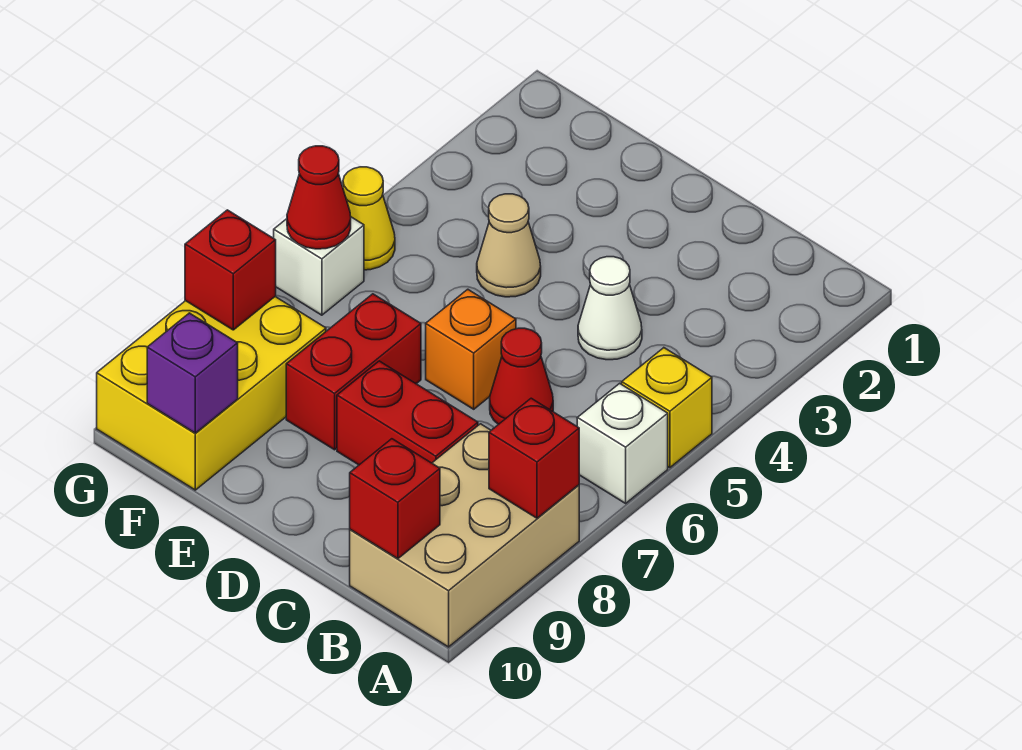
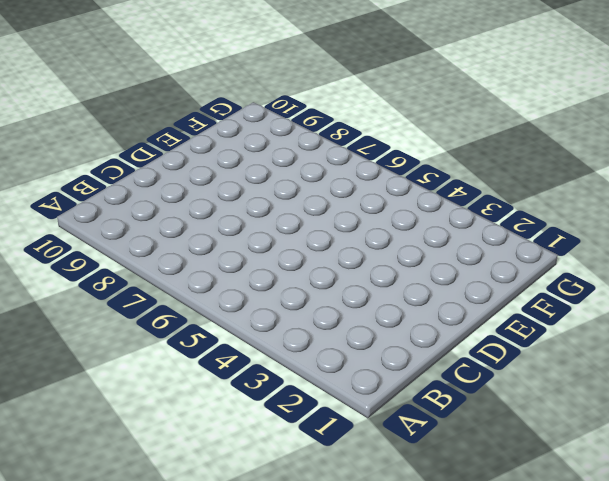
none -> yellow 1x1 brick [622,348,712,468]
none -> white 1x1 brick [577,383,668,503]
none -> tan 2x3 brick [350,424,579,647]

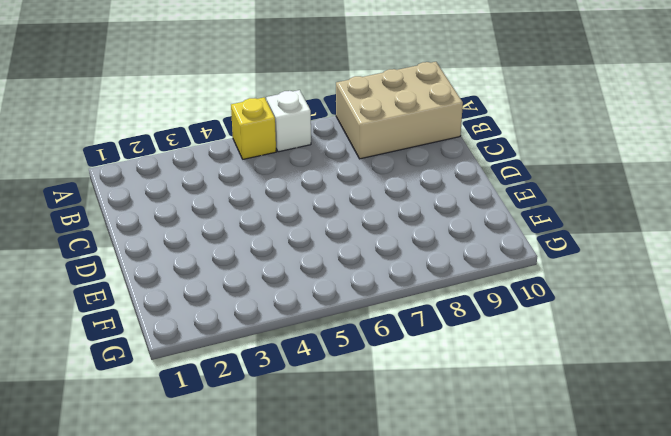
none -> white 1x1 cone [578,257,642,360]
none -> red 1x1 cone [490,328,553,424]
none -> red 1x2 brick [337,361,478,465]

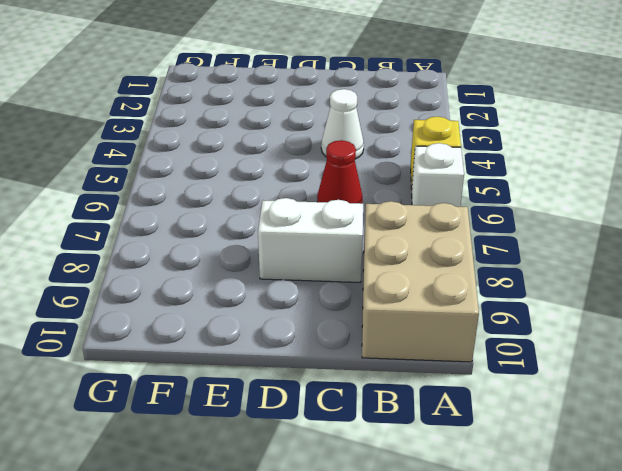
white 1x2 brick [258,198,363,282] -> red 1x2 brick [337,361,478,465]
none -> orange 1x1 brick [426,289,516,409]
none -> tan 1x1 cone [477,194,541,297]
none -> red 1x2 brick [286,294,421,450]

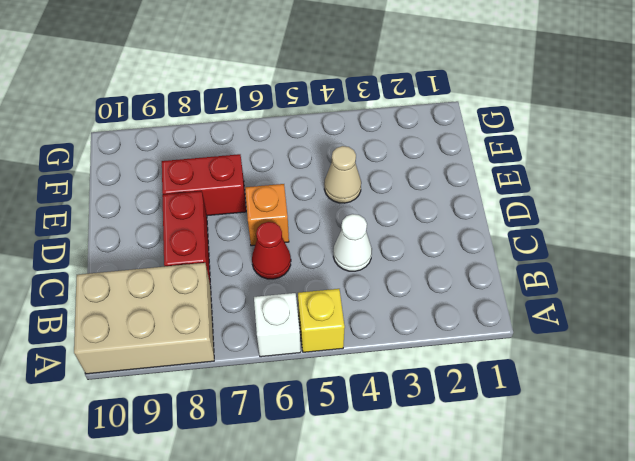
none -> yellow 2x3 brick [97,297,326,490]
none -> yellow 1x1 cone [343,167,395,270]
none -> white 1x1 brick [274,217,364,315]

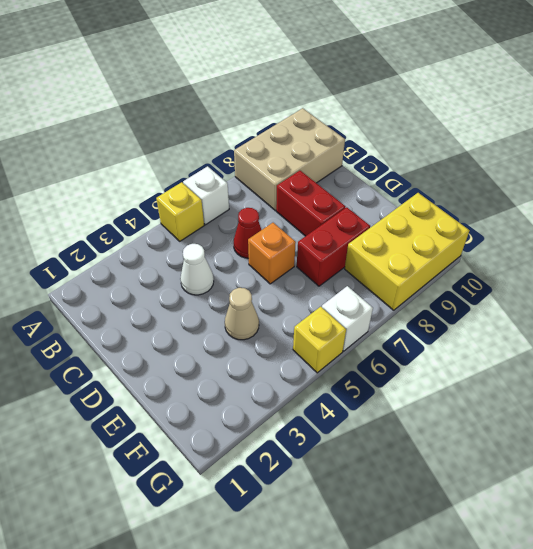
yellow 1x1 brick [293,307,346,373] -> yellow 1x1 cone [343,167,395,270]
none -> red 1x1 brick [489,398,579,518]
none -> red 1x1 brick [350,439,440,559]
none -> purple 1x1 brick [147,313,238,433]

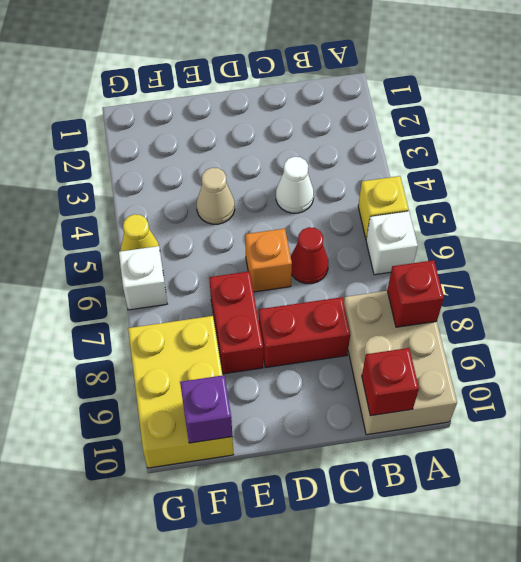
none -> red 1x1 cone [287,146,351,249]
none -> red 1x1 brick [185,210,276,330]

